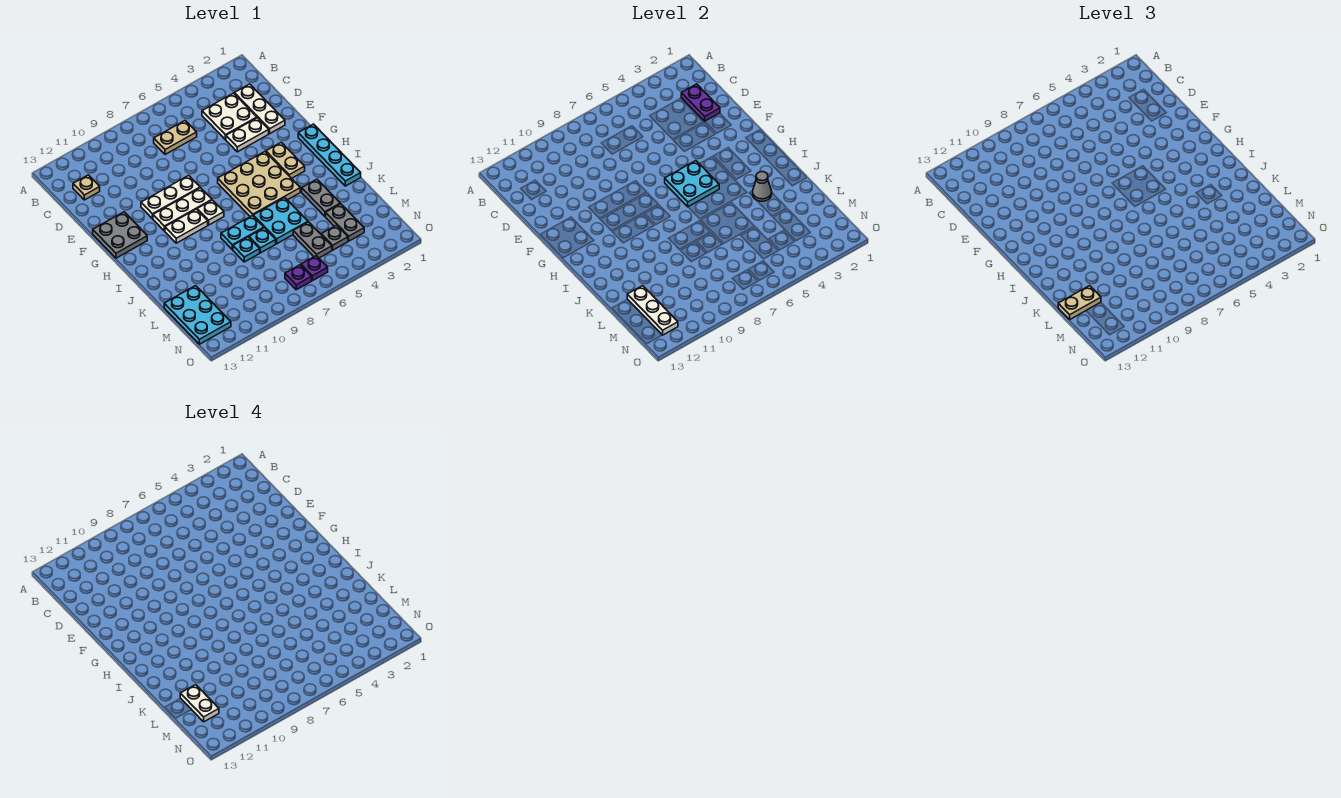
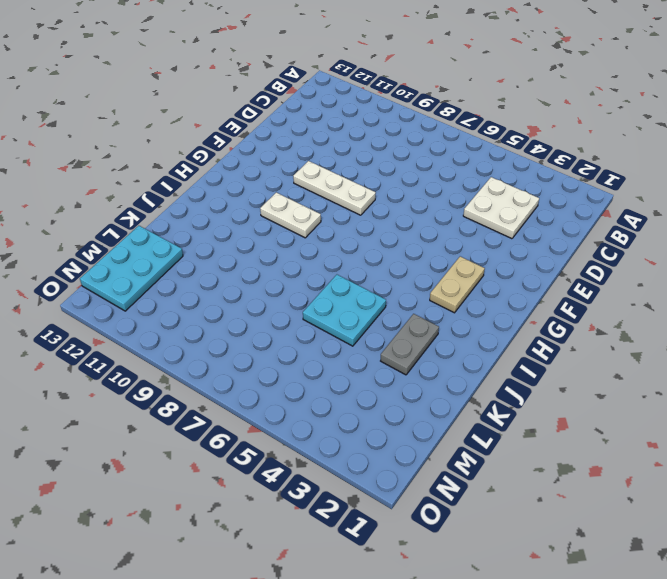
none -> white 1x3 plate [234,84,285,133]
none -> tan 1x2 plate [154,121,197,155]
none -> tan 1x1 plate [73,175,100,200]
none -> white 1x2 plate [226,118,269,152]

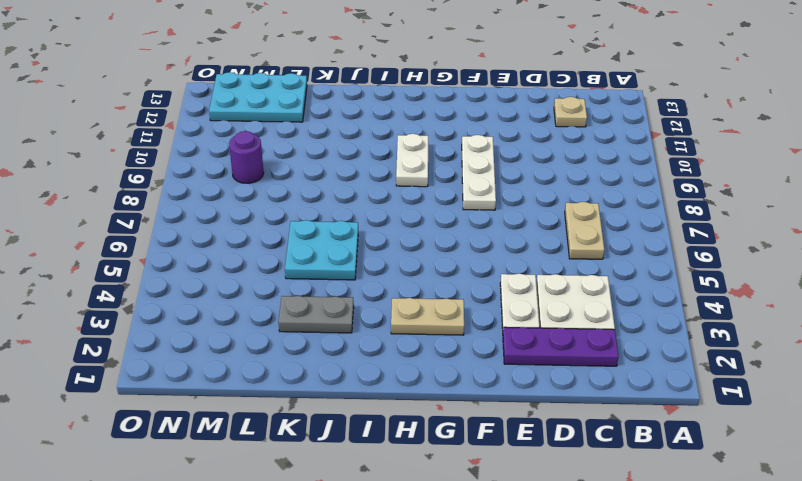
purple 1x3 plate [503,327,619,366] -> white 1x3 plate [234,84,285,133]
purple 1x1 round brick [229,131,264,183] -> none
none -> grey 2x2 plate [93,212,147,258]
none -> cyan 1x4 plate [298,124,361,186]
none -> tan 3x3 plate [218,152,300,217]
none -> white 1x3 plate [153,188,212,231]

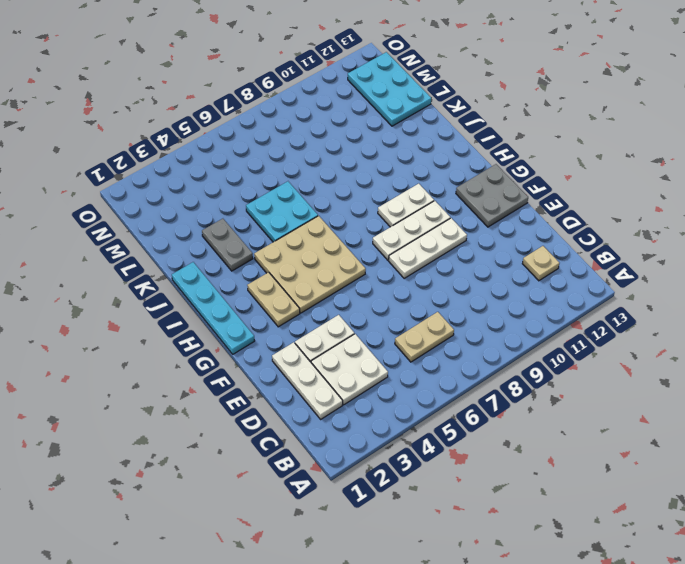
none -> white 1x1 plate [197,200,224,225]
none -> cyan 1x2 plate [221,215,264,250]
none -> cyan 1x1 plate [249,228,276,253]
none -> cyan 1x1 plate [233,237,260,262]

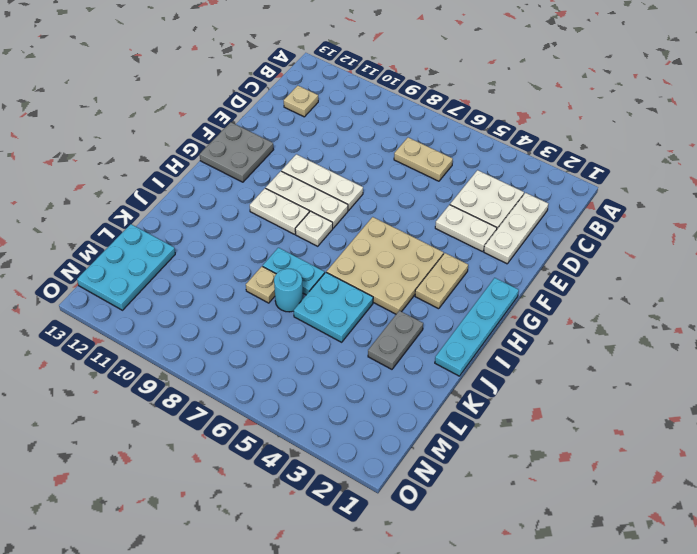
cyan 1x1 round brick [274,269,303,312] -> cyan 1x1 plate [249,228,276,253]
tan 1x1 plate [246,266,276,303] -> cyan 1x1 plate [233,237,260,262]
none -> grey 1x2 plate [326,204,364,241]
none -> grey 1x2 plate [293,222,332,258]
none -> grey 1x1 plate [321,225,348,250]
none -> purple 1x1 plate [301,256,328,281]

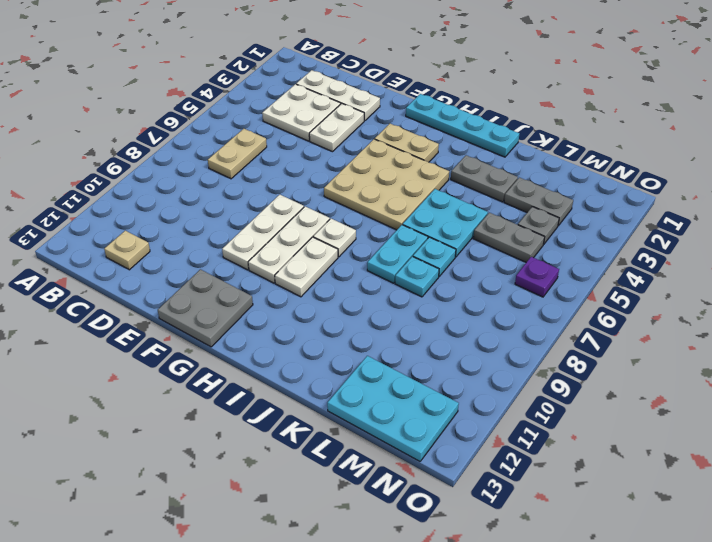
none -> purple 1x1 plate [285,265,312,290]
none -> purple 1x2 plate [681,84,720,121]
none -> cyan 2x2 plate [665,161,719,207]
none -> grey 1x1 cone [753,172,772,201]

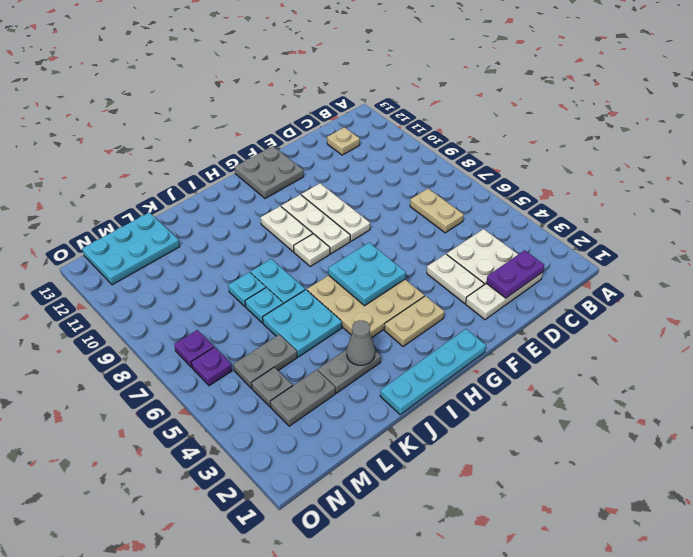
none -> white 1x3 plate [627,286,678,335]
none -> tan 1x2 plate [1058,286,1101,319]
none -> white 1x2 plate [180,685,219,722]

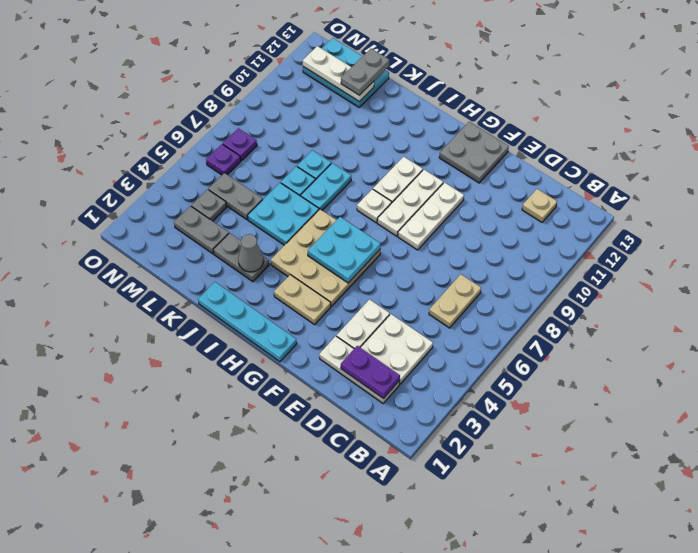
grey 1x2 plate [341,49,389,95] -> tan 1x2 plate [1058,286,1101,319]
none -> white 1x2 plate [180,685,219,722]

